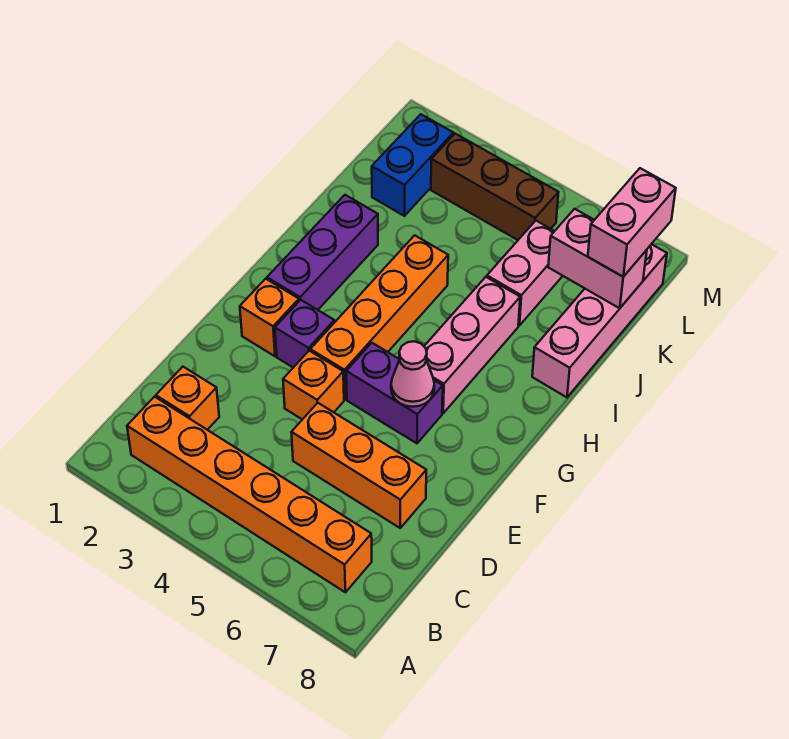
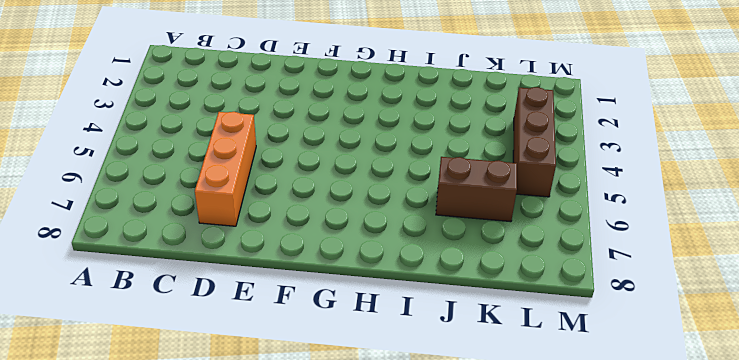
brown 1x2 brick [436,157,517,222] -> pink 1x2 brick [487,221,562,326]
none -> orange 1x6 brick [127,397,372,592]
none -> orange 1x1 brick [156,367,219,430]
none -> orange 1x1 brick [283,351,344,419]

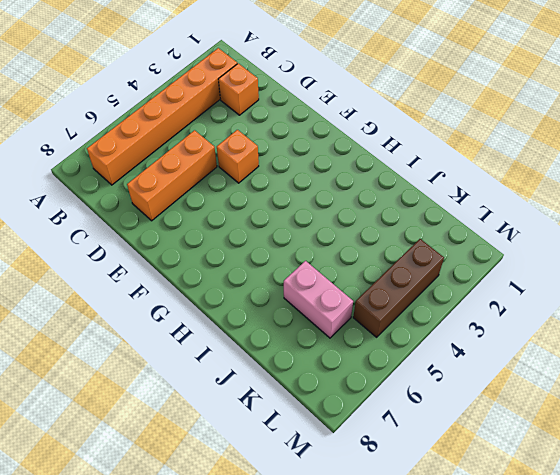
none -> orange 1x1 brick [240,279,299,356]
none -> purple 1x1 brick [275,300,334,368]
none -> orange 1x4 brick [310,235,448,399]

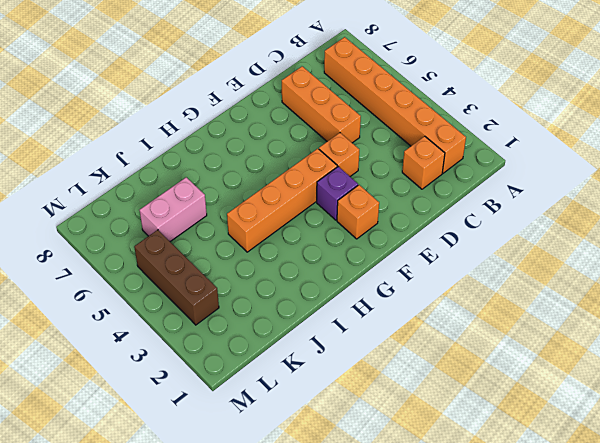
none -> purple 1x2 brick [346,343,443,443]
none -> purple 1x3 brick [267,195,378,310]
none -> pink 1x3 brick [424,277,520,413]

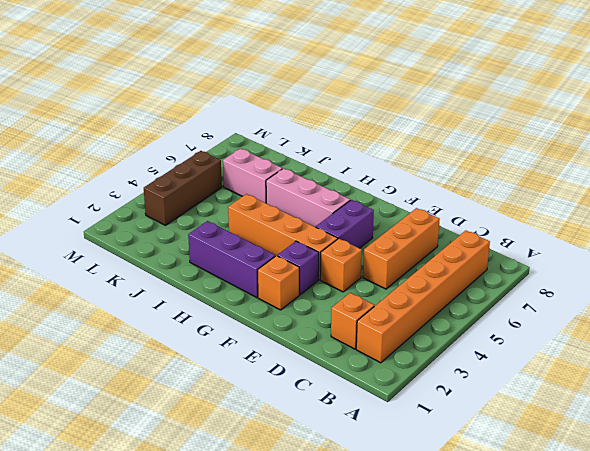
none -> pink 1x4 brick [532,244,667,397]
none -> blue 1x2 brick [372,114,453,216]
none -> pink 1x1 cone [391,341,434,407]

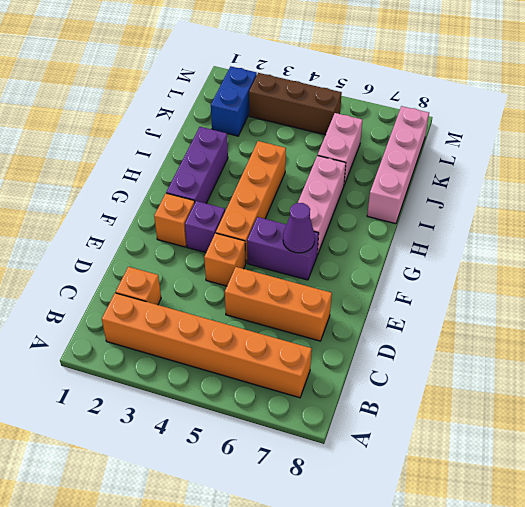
purple 1x1 cone [283,203,315,253] -> pink 1x1 cone [391,341,434,407]
none -> pink 1x2 brick [548,209,647,308]
none -> pink 1x2 brick [588,168,676,277]

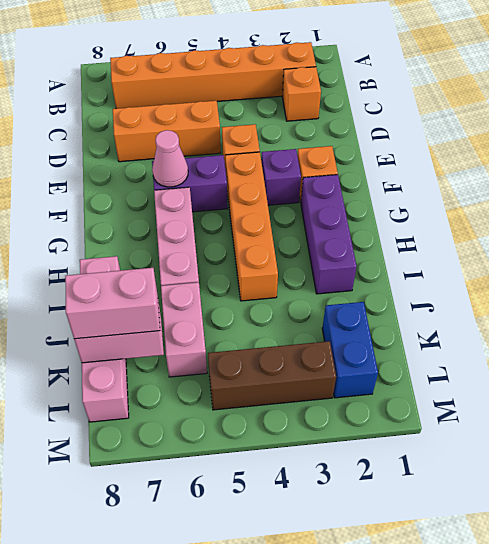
pink 1x2 brick [65,268,160,339] -> pink 1x2 brick turned to [588,168,676,277]

